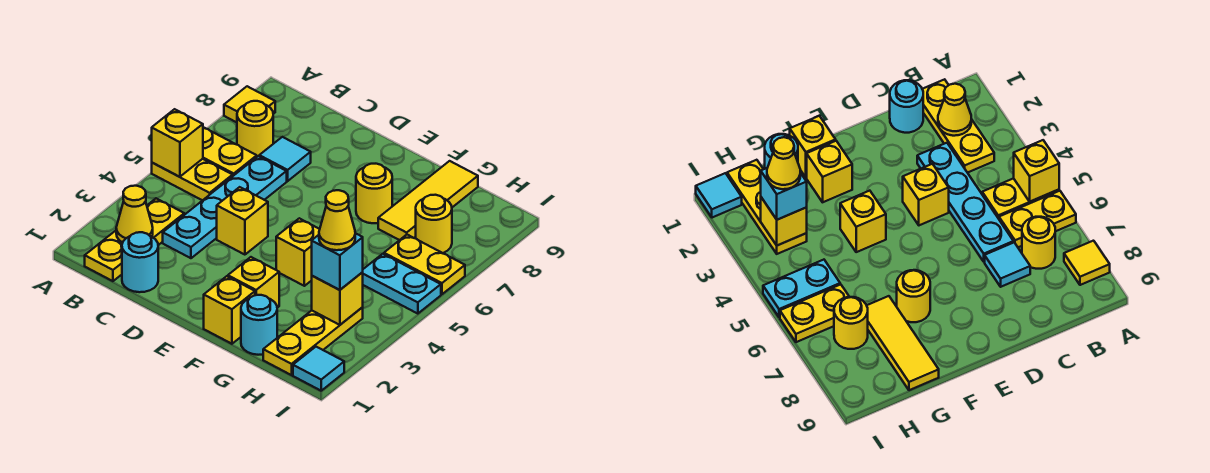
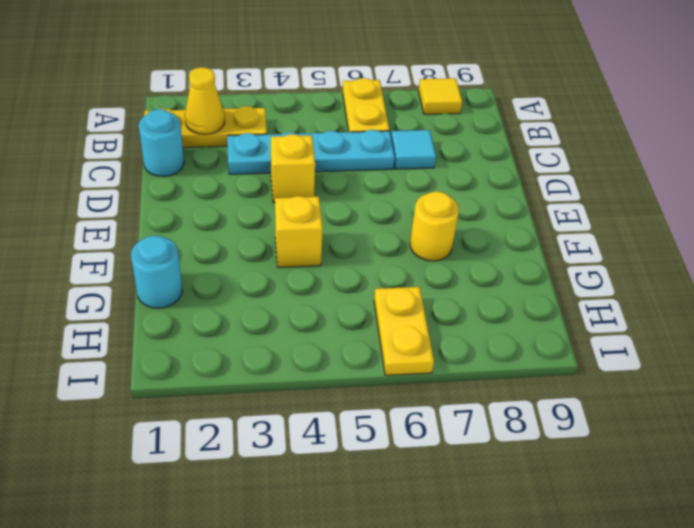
none -> yellow 1x2 plate [152,159,233,201]
none -> yellow 1x1 round brick [237,101,273,157]
none -> yellow 1x1 brick [204,276,255,344]

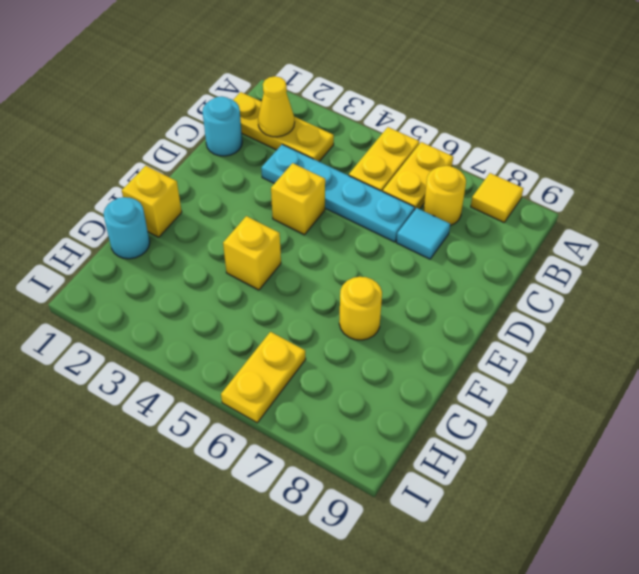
none -> yellow 1x1 brick [228,257,279,308]
none -> yellow 1x3 tile [378,161,478,240]
none -> yellow 1x3 plate [263,307,363,375]

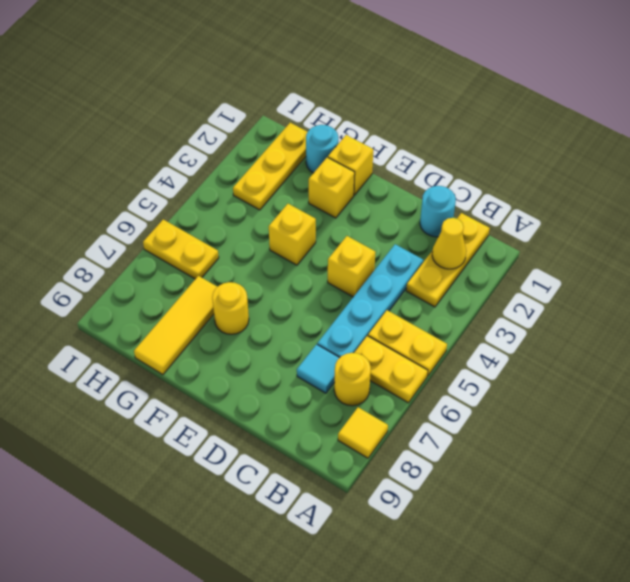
none -> cyan 1x2 plate [363,254,441,314]
none -> yellow 1x1 round brick [416,195,452,253]
none -> cyan 1x1 tile [293,347,344,391]

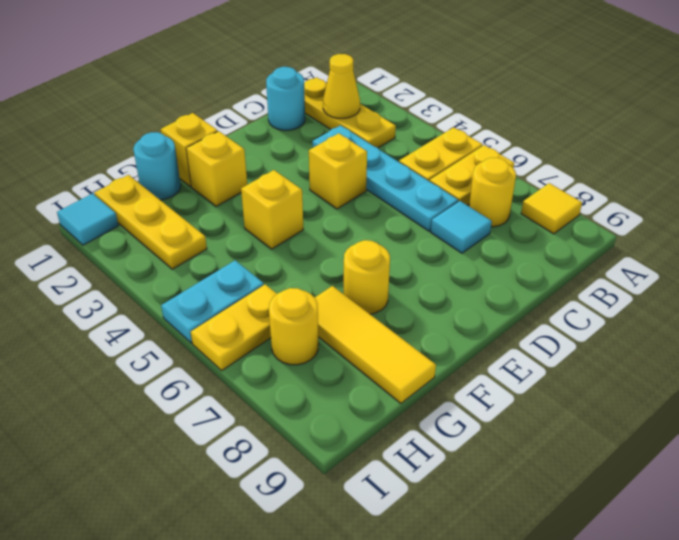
none -> yellow 1x1 brick [152,109,203,177]
none -> yellow 1x1 brick [312,272,363,325]
none -> cyan 1x1 brick [312,233,363,290]

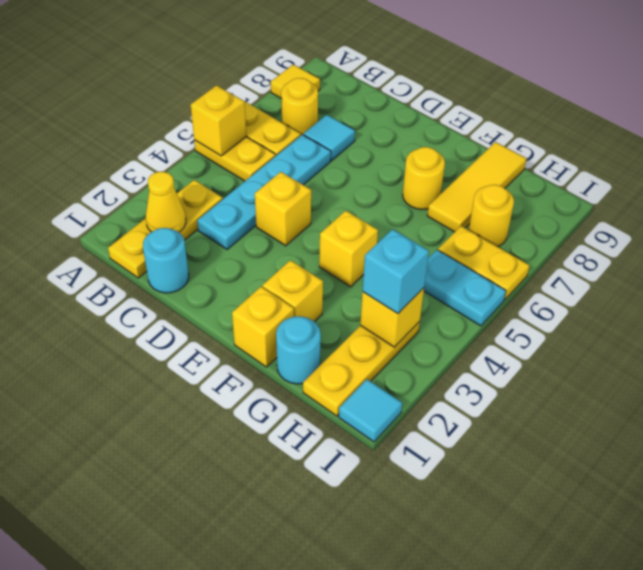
none -> yellow 1x1 cone [319,190,355,250]

